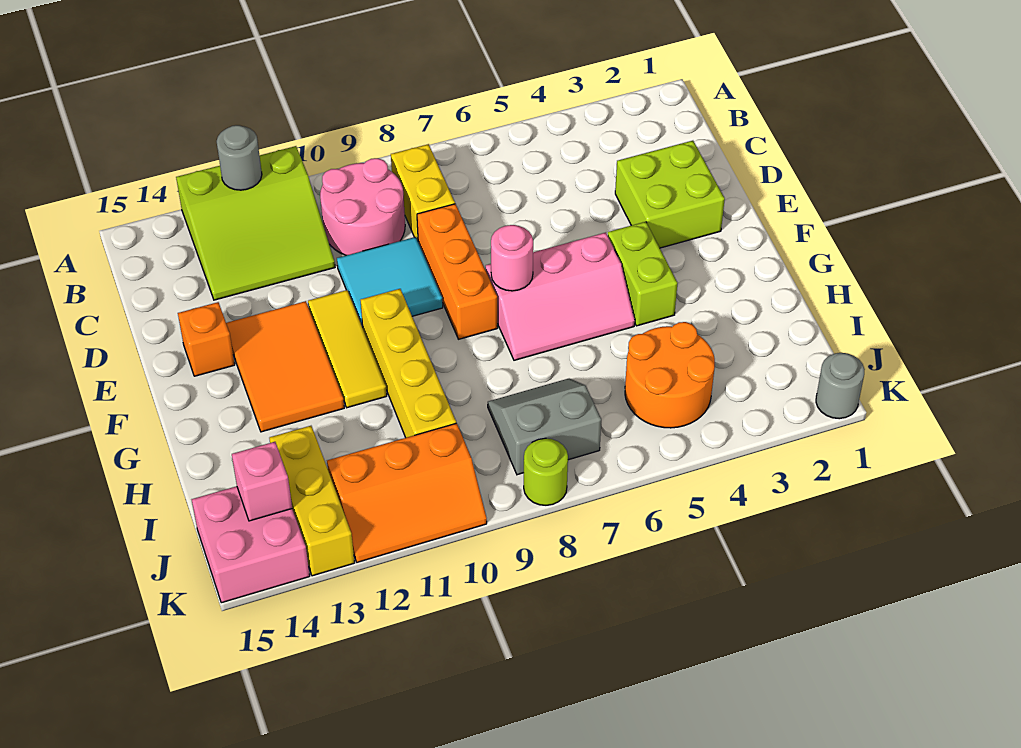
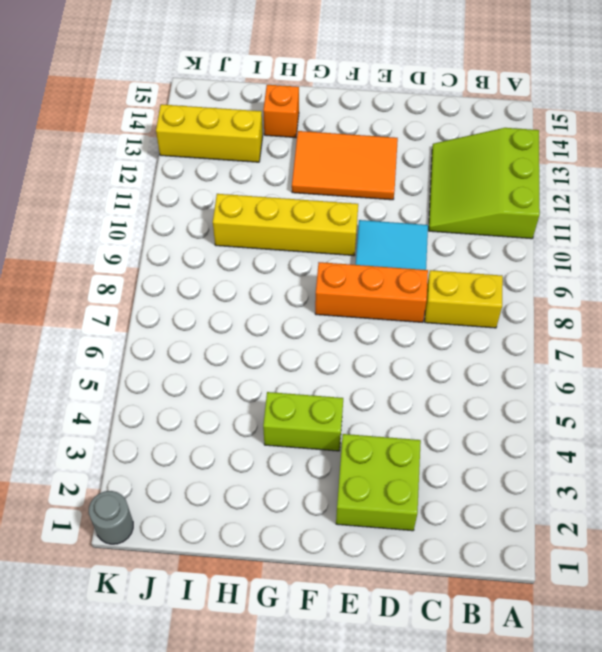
orange 1x1 brick [263,85,299,138] -> orange 1x1 brick moved to [178,302,235,376]
none -> pink 2x2 round brick [320,158,405,255]
none -> yellow 1x3 tile [308,290,387,408]
none -> pink 2x3 slope [486,233,635,360]

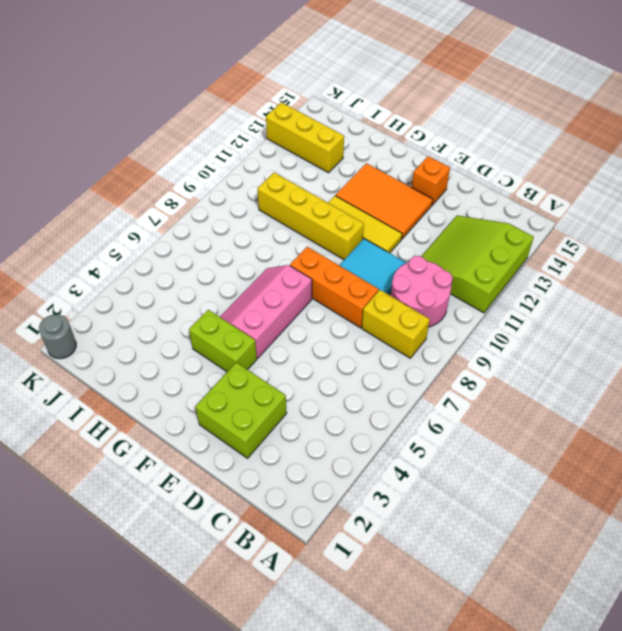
none -> orange 2x2 round brick [625,322,715,428]
none -> grey 2x2 slope [488,378,601,475]
none -> orange 2x3 slope [327,423,487,562]

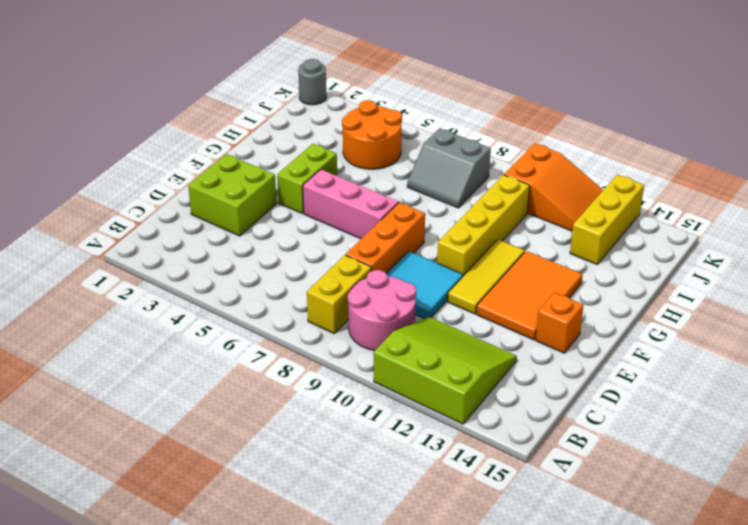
orange 2x3 slope [504,143,603,231] -> orange 2x3 slope turned to [327,423,487,562]
none -> pink 2x2 brick [192,486,310,603]
none -> lime 1x1 round brick [524,438,568,505]
none -> grey 1x1 round brick [217,125,262,190]

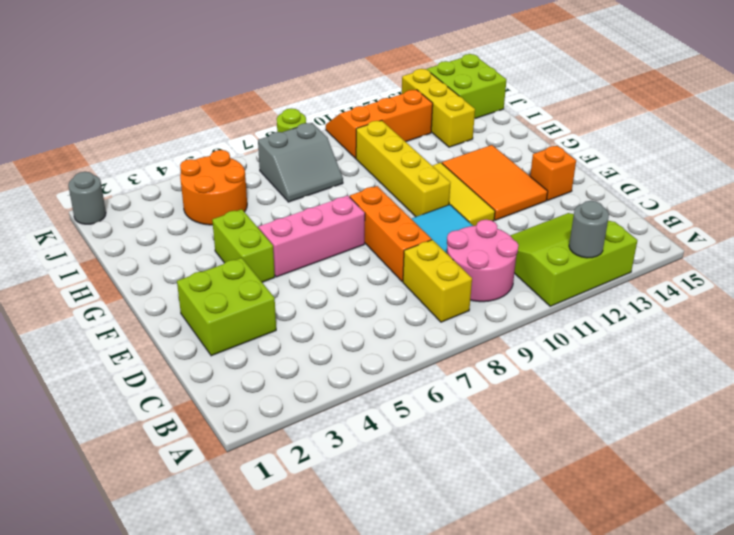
lime 2x2 brick [427,54,507,119] -> pink 2x2 brick [192,486,310,603]
none -> pink 1x1 round brick [491,225,533,291]
none -> pink 1x1 brick [232,442,292,521]

